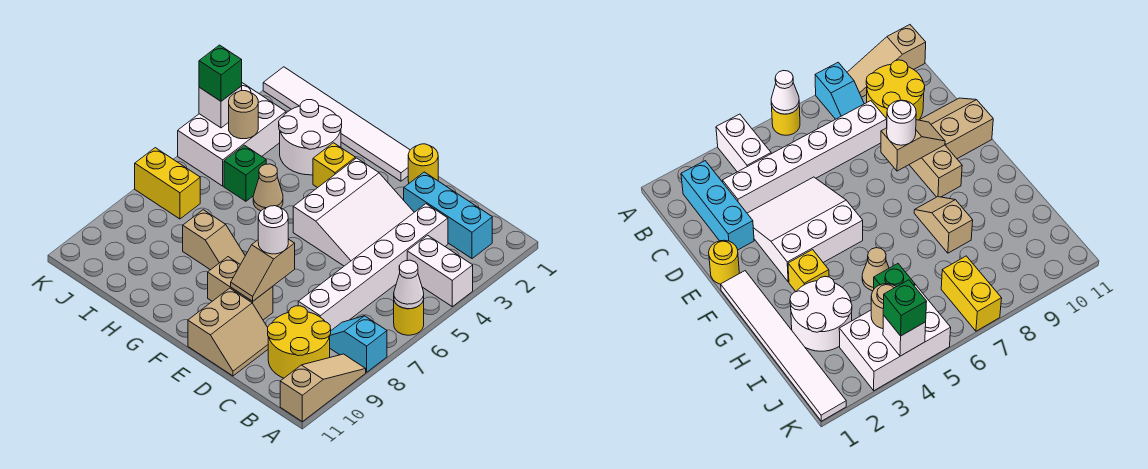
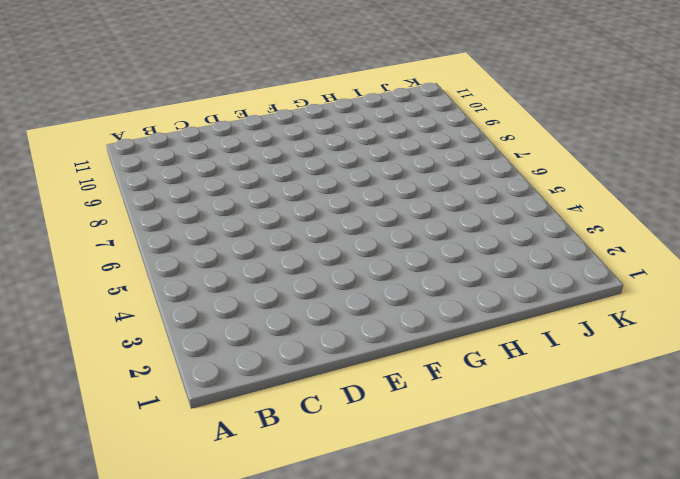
none -> white 1x2 brick [407,235,473,307]
none -> yellow 1x1 round brick [394,300,424,335]
none -> cyan 1x2 slope [330,316,387,372]

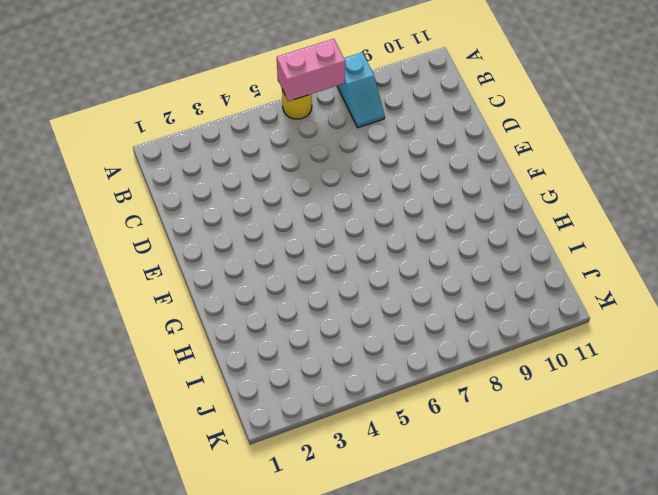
pink 1x2 brick [277,39,345,101] -> white 1x1 cone [394,260,424,309]
none -> white 1x2 brick [407,235,473,307]
none -> tan 1x3 slope [280,354,366,422]
none -> cyan 1x3 brick [404,172,492,259]

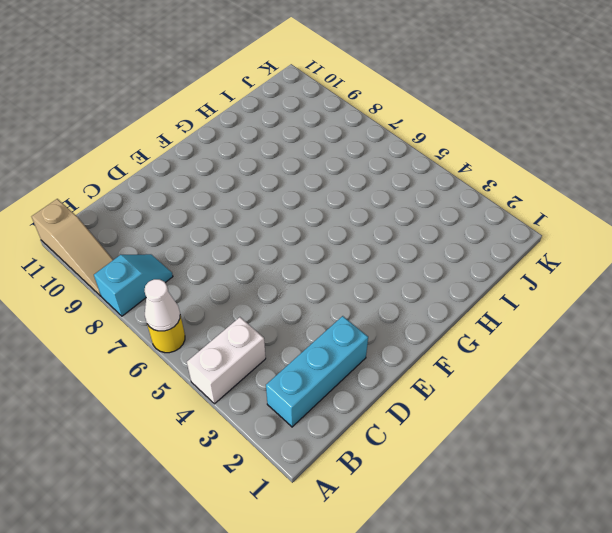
none -> yellow 2x2 round brick [268,306,331,378]
none -> white 1x6 brick [298,204,448,330]
none -> white 3x3 slope [293,158,414,266]

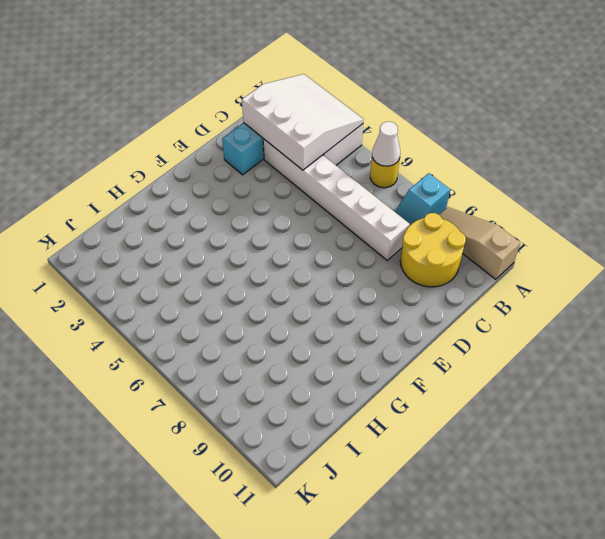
white 3x3 slope [242,74,364,170] -> white 3x3 slope moved to [293,158,414,266]
none -> tan 2x2 slope [188,288,268,376]
none -> yellow 1x1 round brick [408,144,438,183]
none -> tan 1x2 brick [208,257,273,320]

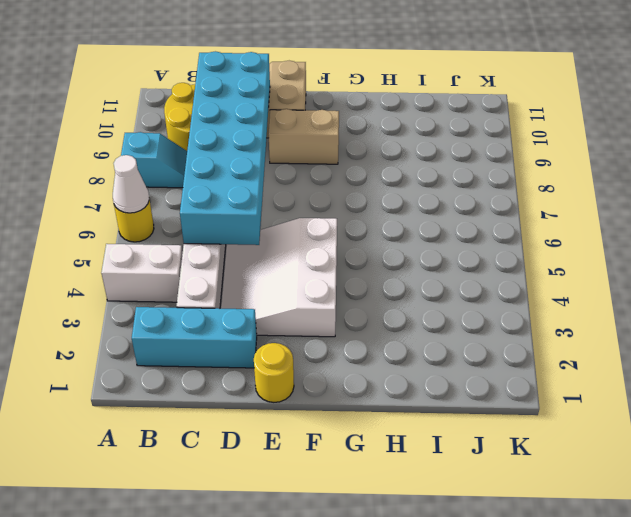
cyan 2x6 brick [180,51,270,245] -> none
none -> tan 1x3 slope [280,354,366,422]
none -> white 1x6 tile [263,67,410,181]
none -> yellow 1x1 brick [313,143,355,188]

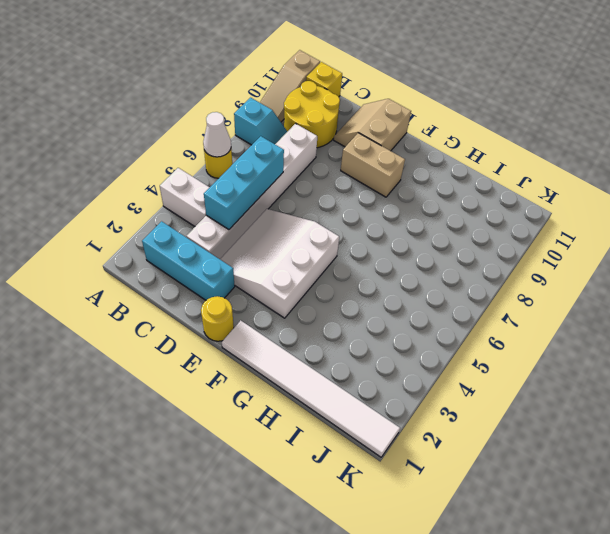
yellow 1x1 brick [306,62,342,97] -> yellow 1x1 brick moved to [313,143,355,188]
cyan 1x3 brick [204,136,284,230] -> none
none -> tan 1x2 slope [183,210,245,270]
none -> white 2x2 round brick [279,100,342,175]
none -> tan 1x1 cone [253,164,283,211]

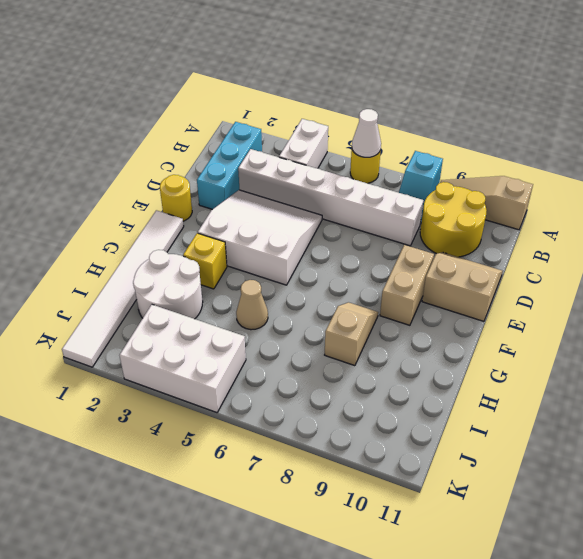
none -> green 1x1 brick [224,145,266,201]
none -> yellow 1x2 brick [135,148,200,219]
none -> tan 1x2 slope [231,239,295,301]

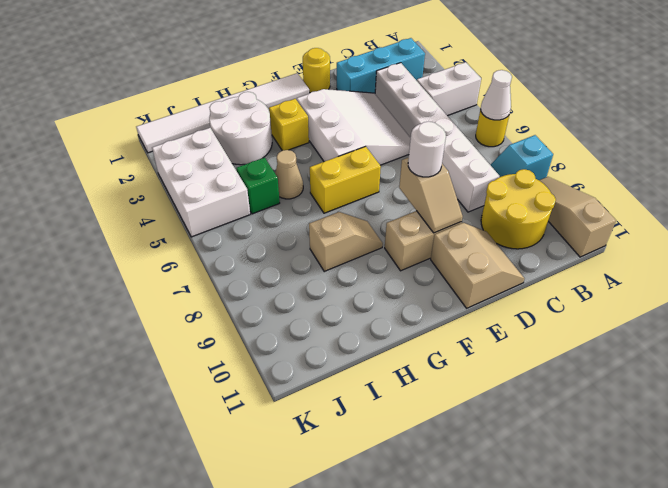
yellow 1x2 brick [310,146,381,213] -> yellow 1x2 brick moved to [135,148,200,219]
none -> tan 1x1 round brick [229,91,258,139]
none -> white 1x1 brick [199,86,242,128]
none -> green 1x1 brick [199,45,242,101]

